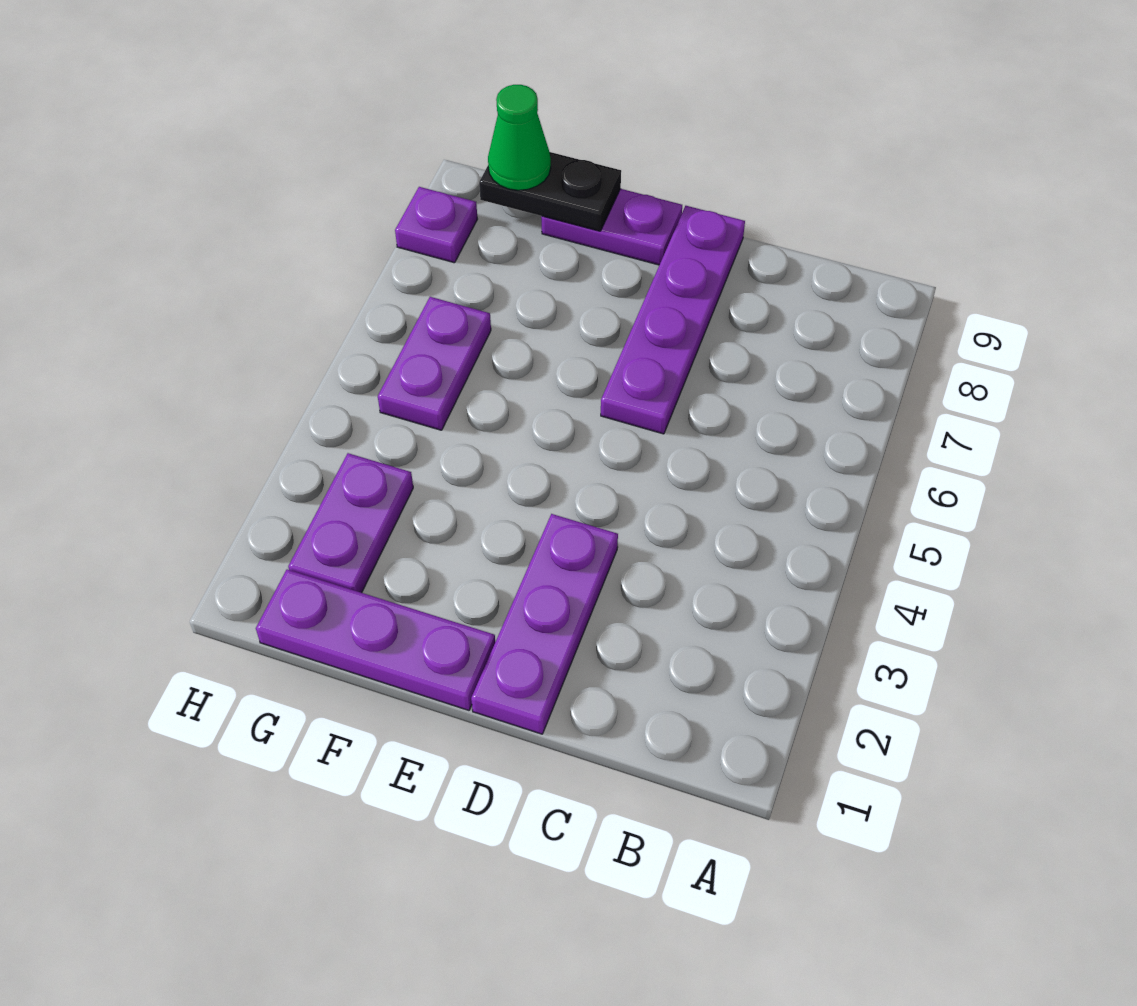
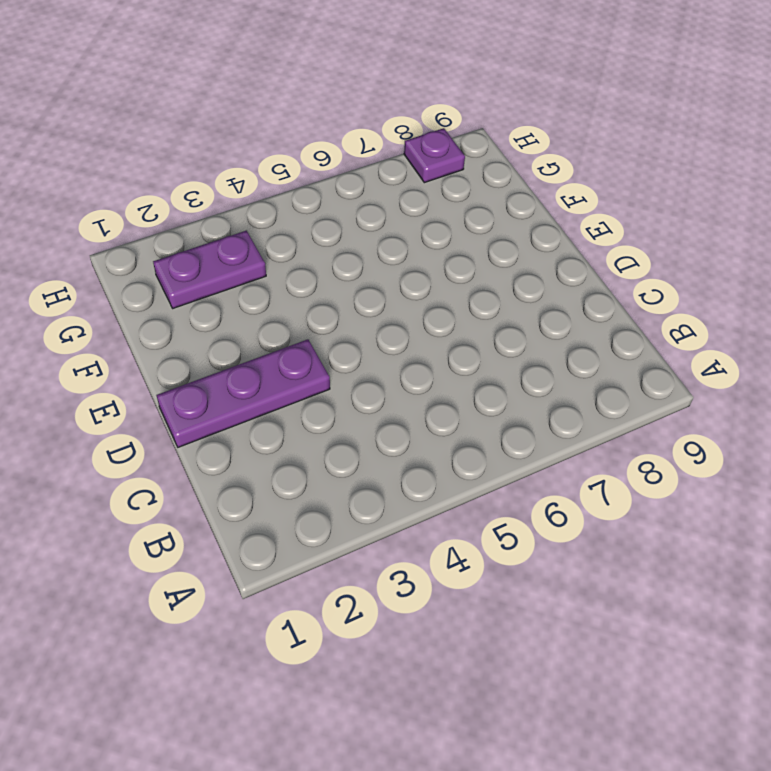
none -> purple 1x4 plate [601,206,745,434]
none -> purple 1x3 plate [256,569,495,710]

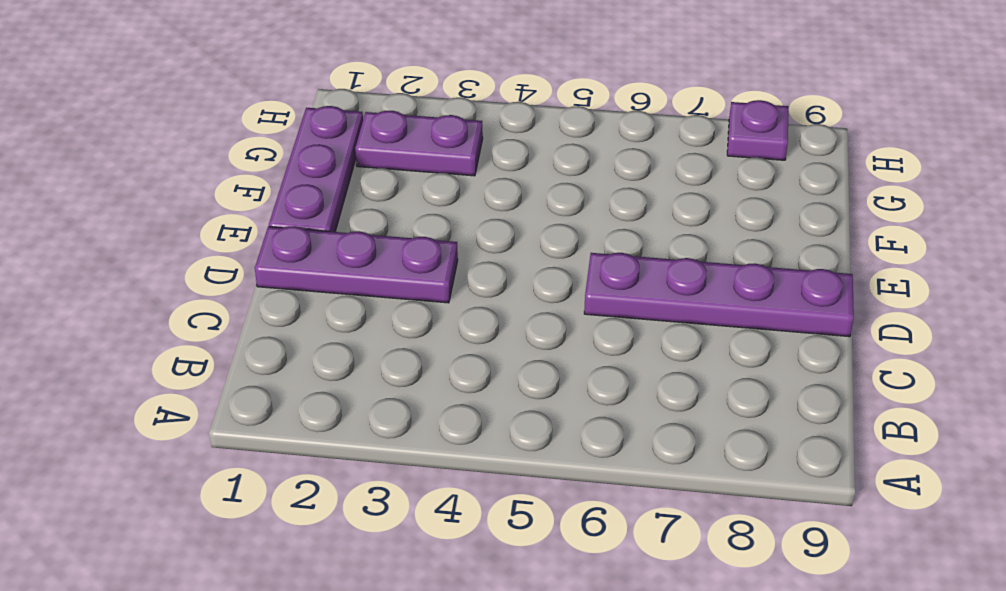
none -> purple 1x2 plate [541,189,682,265]
none -> purple 1x2 plate [378,297,491,430]

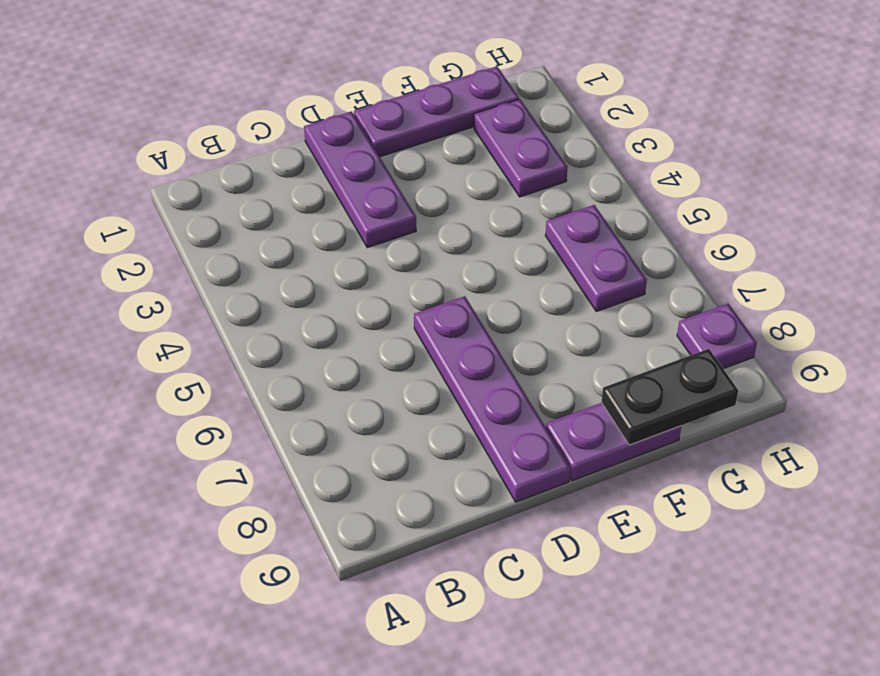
none -> green 1x1 cone [488,85,551,190]

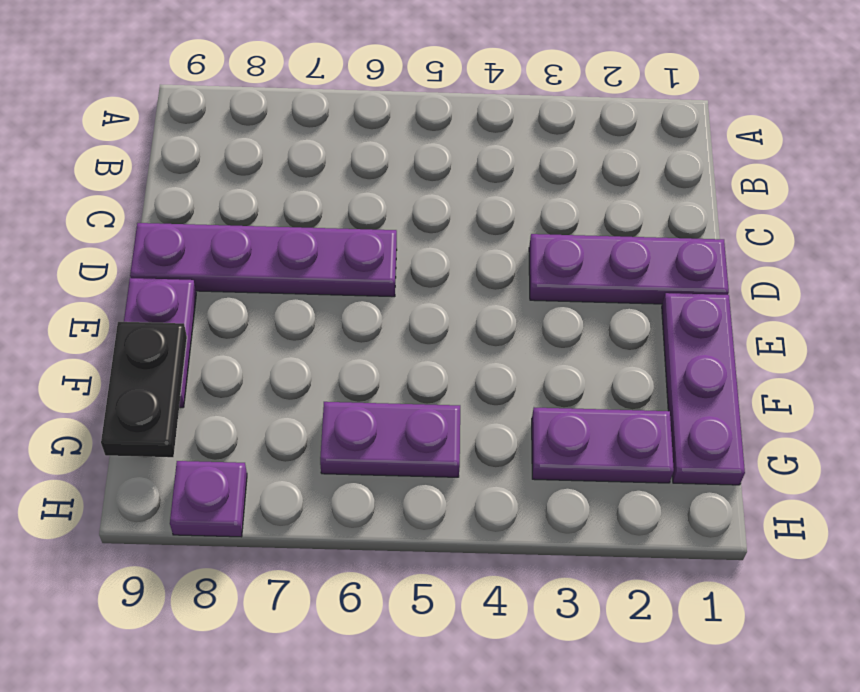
none -> green 1x1 cone [488,85,551,190]

